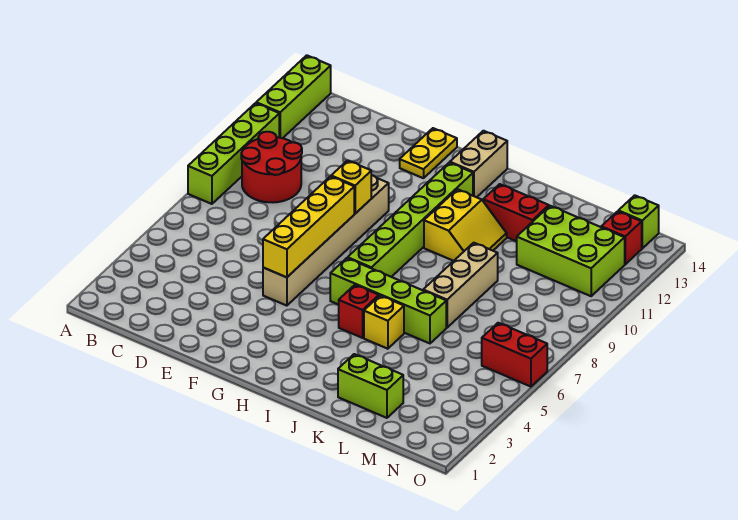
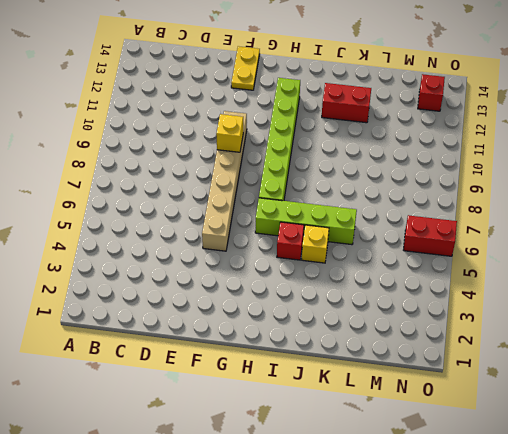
none -> lime 1x4 brick [188,103,279,204]
none -> lime 1x3 brick [256,55,331,138]
none -> red 2x2 round brick [241,132,302,202]

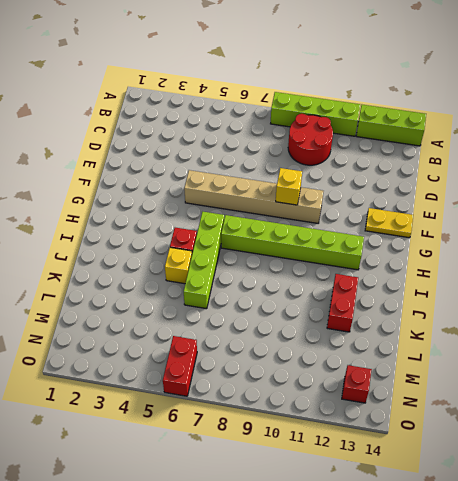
none -> tan 1x2 brick [450,131,507,197]
none -> yellow 2x2 slope [424,189,507,261]
none -> lime 1x2 brick [338,354,403,418]

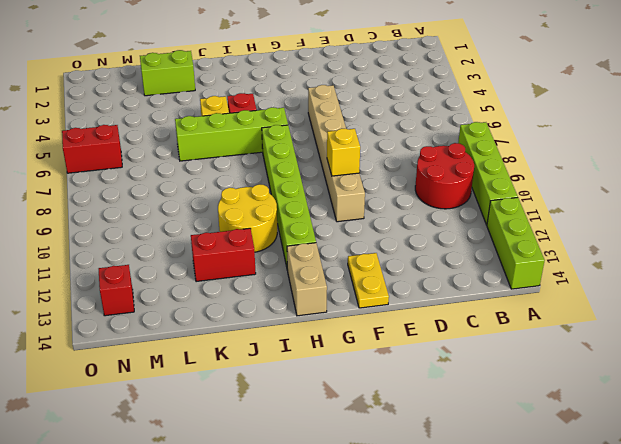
yellow 2x2 round brick [218,184,277,252] -> yellow 2x2 slope [424,189,507,261]
none -> tan 1x3 brick [423,243,498,328]
none -> lime 2x3 brick [517,206,625,296]
none -> lime 1x1 brick [618,195,659,248]

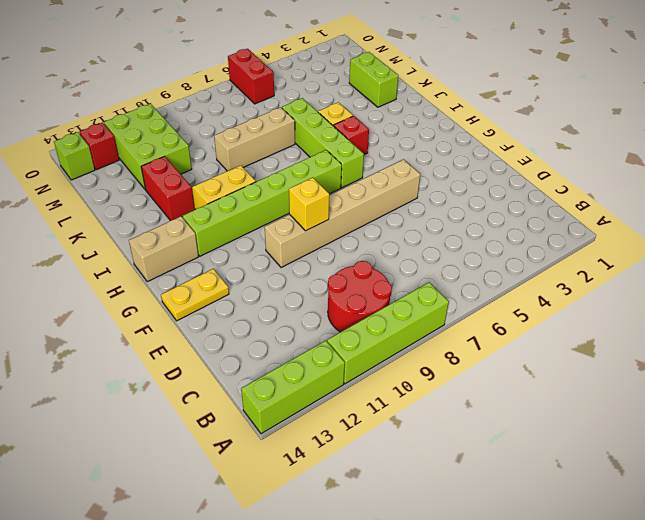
none -> yellow 1x4 brick [263,176,354,277]

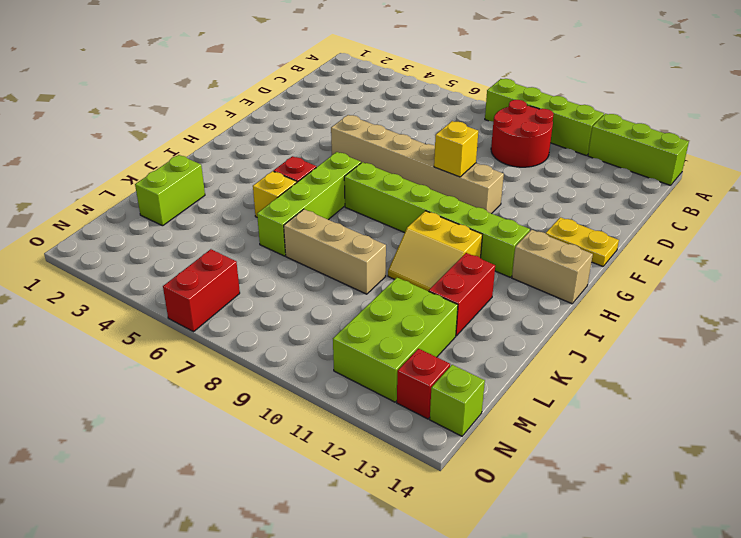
none -> yellow 1x4 brick [263,176,354,277]

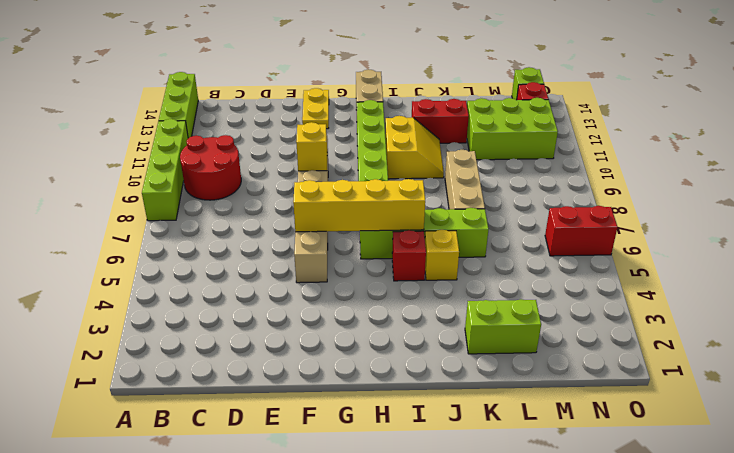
yellow 1x4 brick [293,179,425,232] -> yellow 1x4 brick turned to [263,176,354,277]

